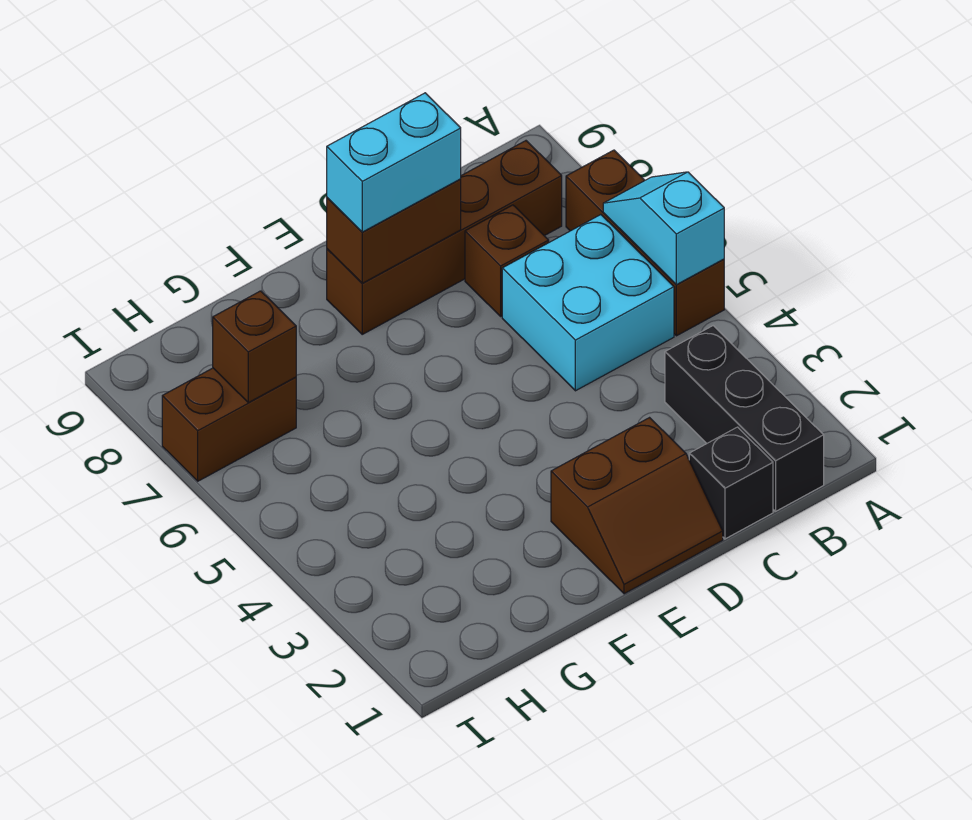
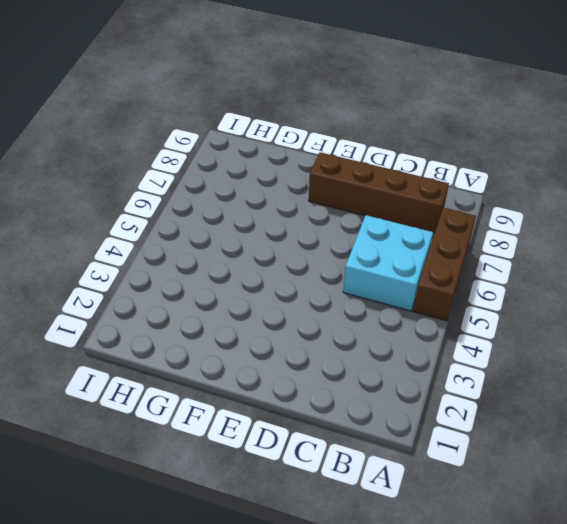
none -> black 1x3 brick [665,326,824,511]
none -> black 1x1 brick [689,427,773,539]
none -> brown 1x1 brick [465,205,549,316]

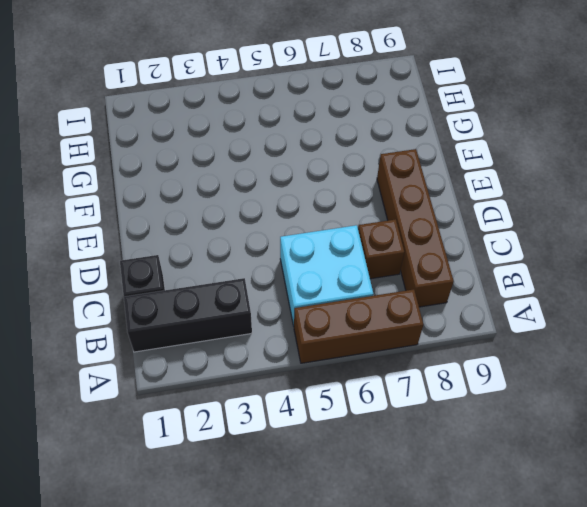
none -> brown 2x2 slope [551,418,723,594]
none -> brown 1x2 brick [162,368,296,481]
none -> cyan 1x2 slope [603,172,724,285]

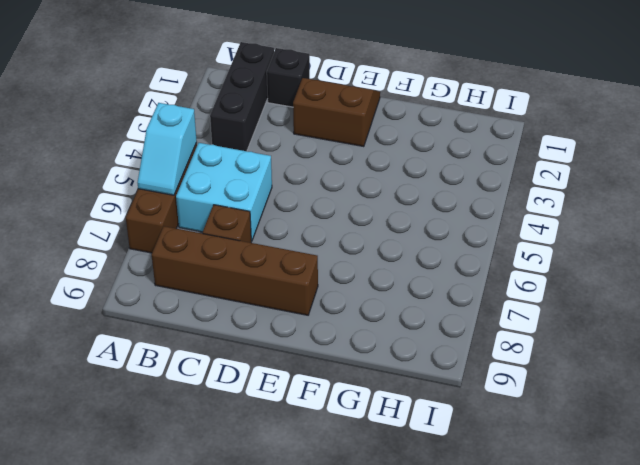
none -> brown 1x2 brick [162,368,296,481]
none -> brown 1x2 brick [327,179,461,283]
none -> brown 1x1 brick [213,291,296,403]

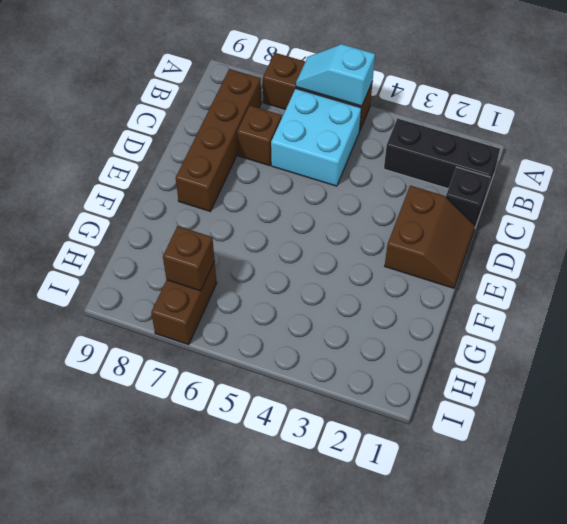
none -> brown 1x2 brick [327,179,461,283]
none -> cyan 1x2 brick [327,93,461,232]

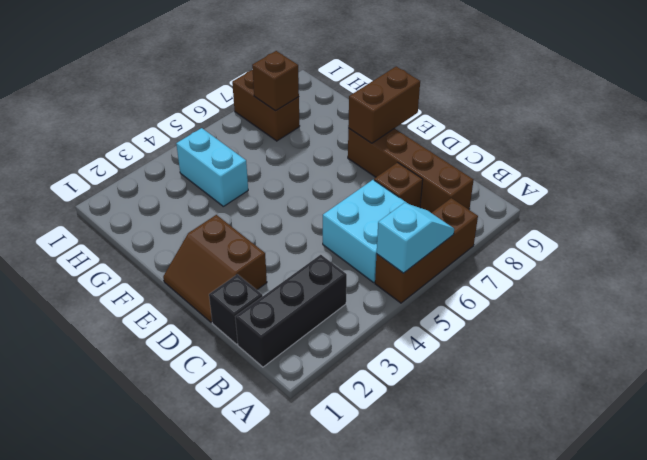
brown 1x2 brick [348,66,420,143] -> brown 1x2 brick turned to [327,179,461,283]
cyan 1x2 brick [176,128,248,206] -> cyan 1x2 brick moved to [327,93,461,232]

